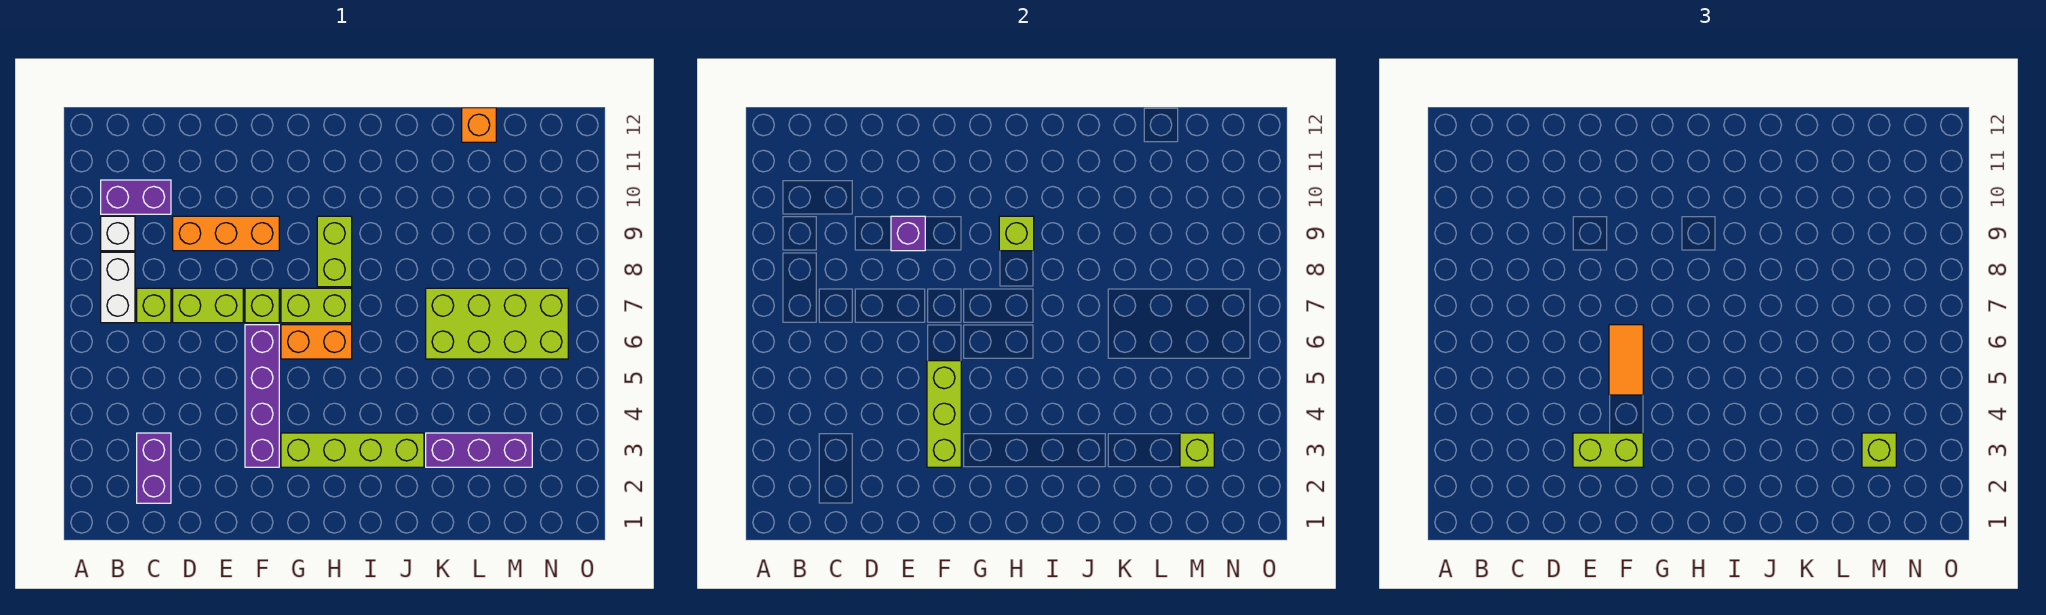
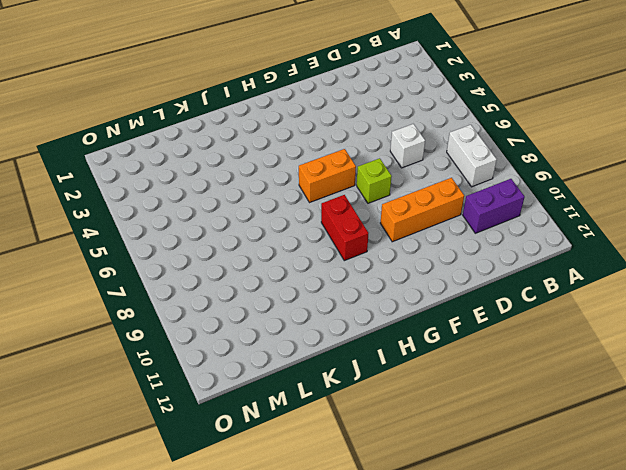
white 1x1 brick [390,124,425,168] -> white 1x1 brick moved to [101,216,135,251]
red 1x2 brick [321,195,368,261] -> lime 1x2 brick [317,216,352,287]
none -> purple 1x2 brick [137,433,171,503]
none -> lime 1x1 brick [137,288,171,323]
none -> lime 1x2 brick [173,288,243,323]

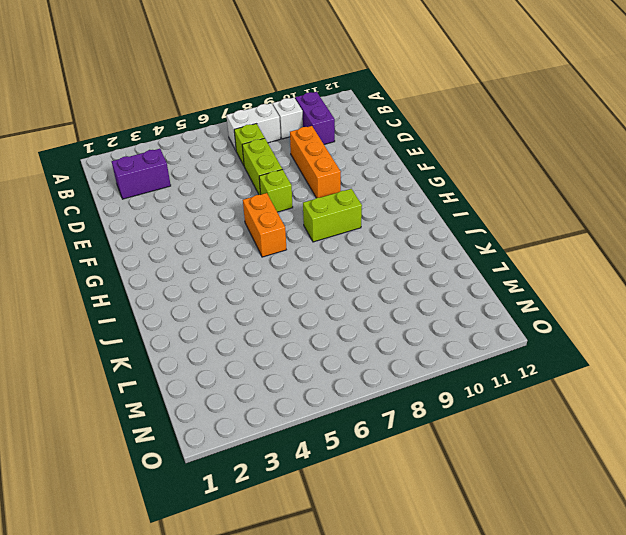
none -> purple 1x4 brick [245,325,279,467]
none -> lime 1x4 brick [281,433,424,467]
none -> lime 1x2 brick [281,288,352,323]

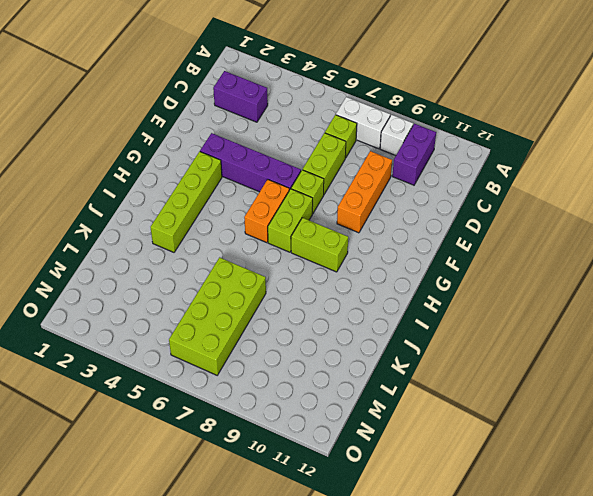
none -> purple 1x3 brick [426,433,532,467]
none -> orange 1x1 brick [462,108,496,142]
none -> purple 1x1 brick [891,216,925,251]

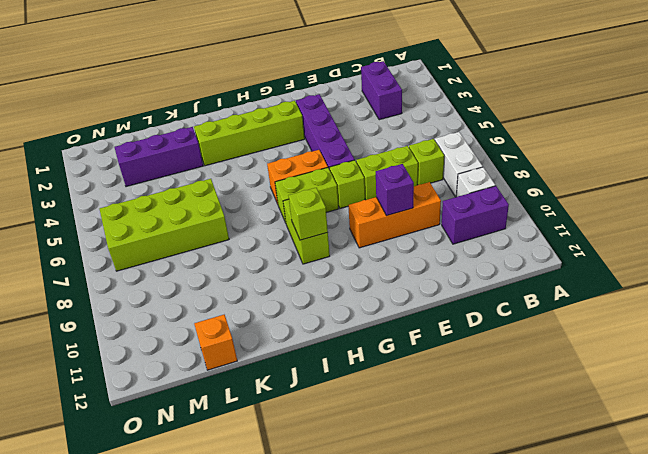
none -> lime 1x3 brick [927,361,961,467]
none -> lime 1x1 brick [1180,433,1214,467]
none -> lime 1x2 brick [1573,433,1643,467]

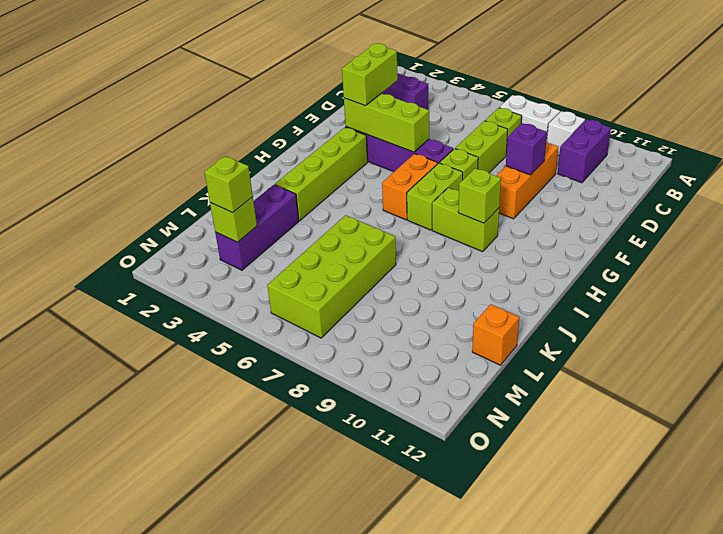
none -> orange 1x2 tile [1609,325,1643,395]

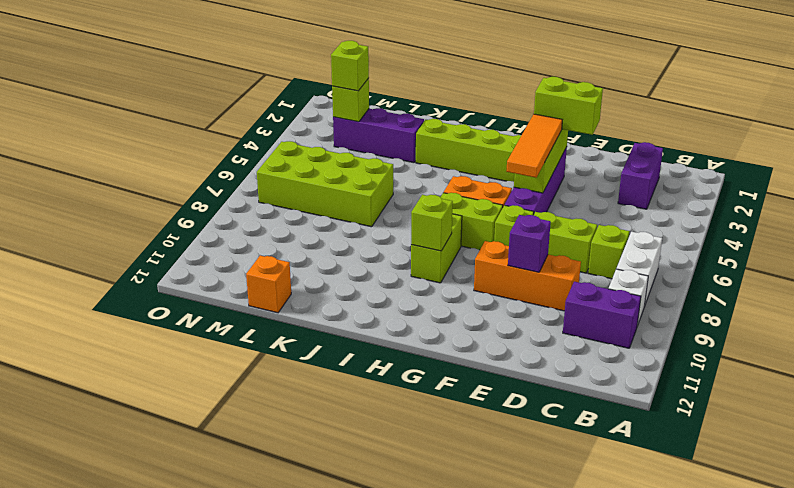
orange 1x3 tile [506,114,562,178] -> orange 1x2 tile [1609,325,1643,395]

